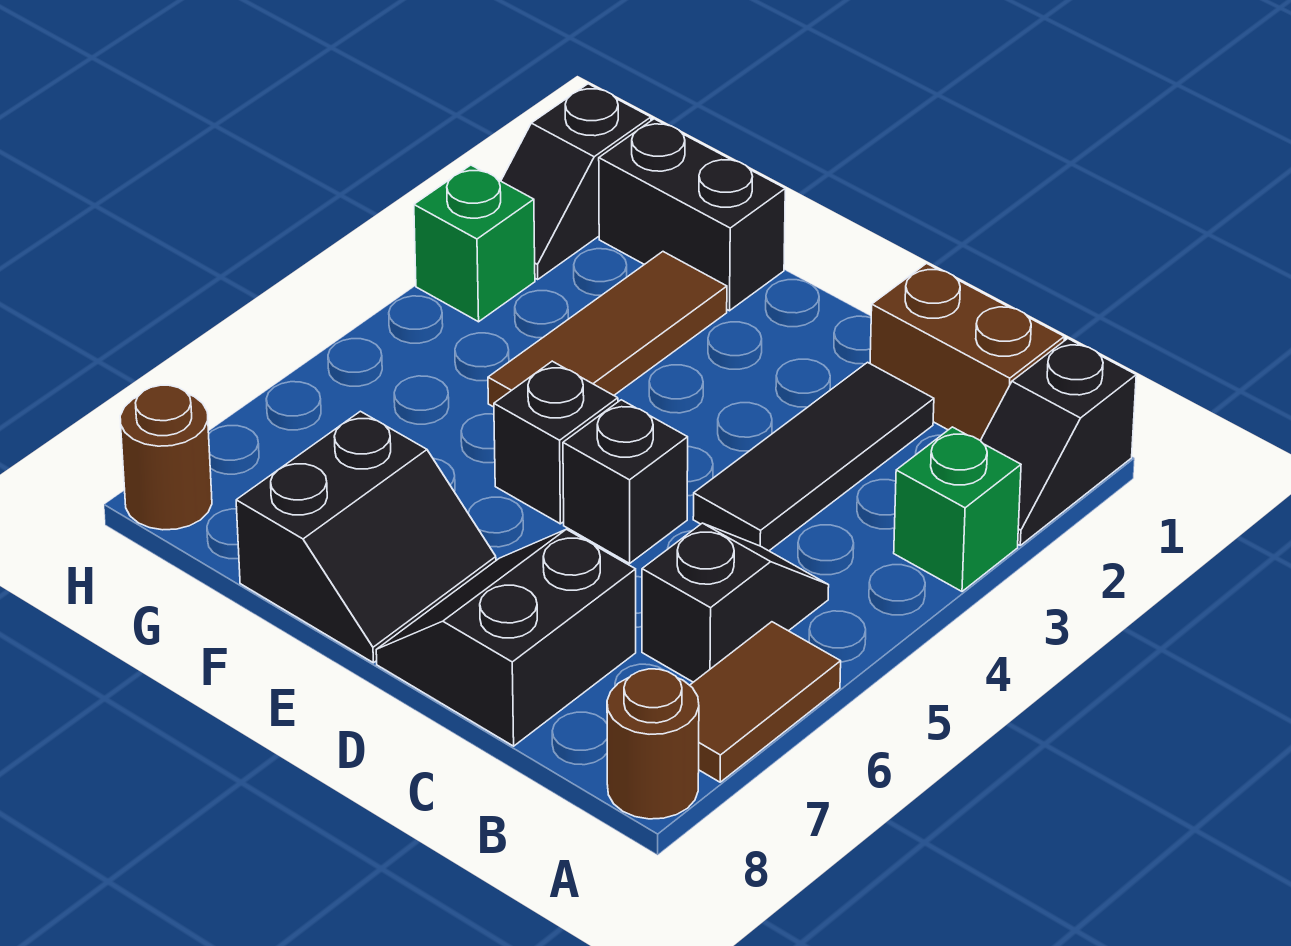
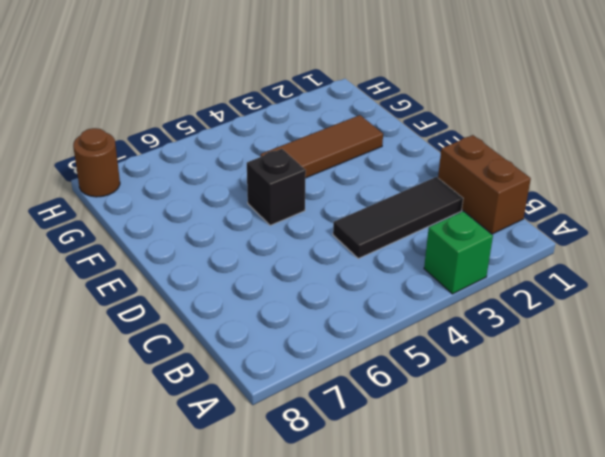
none -> black 1x2 slope [980,339,1136,545]
none -> brown 1x2 tile [690,622,841,782]
none -> brown 1x1 round brick [607,669,699,819]

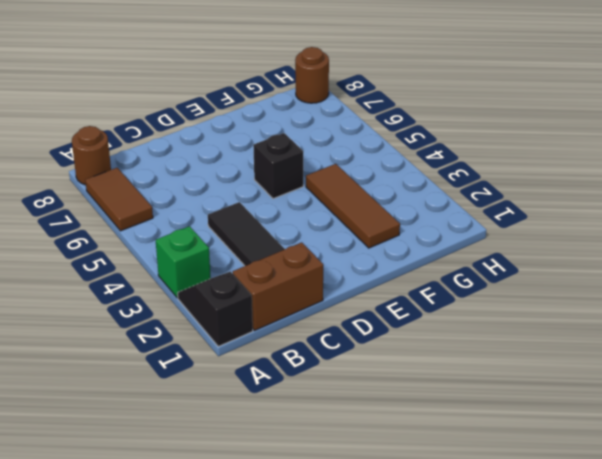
none -> black 1x2 slope [642,523,829,682]
none -> black 2x2 slope [376,529,636,746]
none -> black 1x1 brick [563,400,688,563]

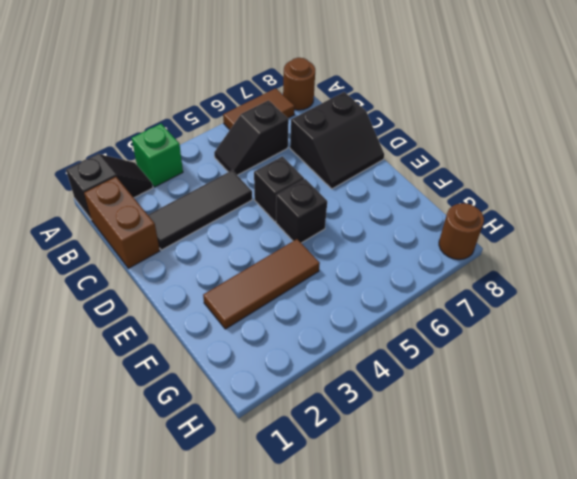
none -> black 2x2 slope [236,411,496,663]
none -> black 1x2 brick [599,119,785,311]
none -> black 1x2 slope [501,84,651,279]

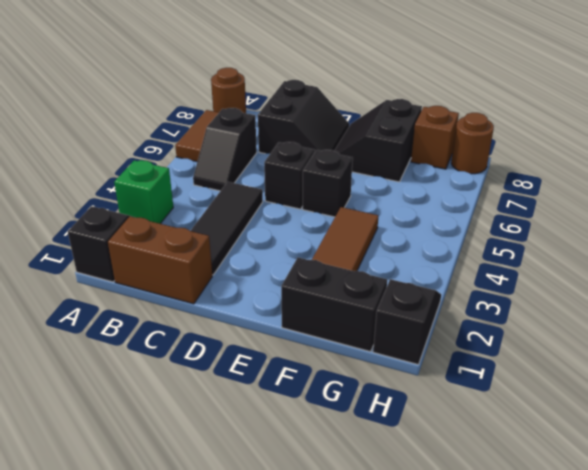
brown 1x1 brick [411,106,459,169] -> none
none -> green 1x1 brick [414,165,535,322]

